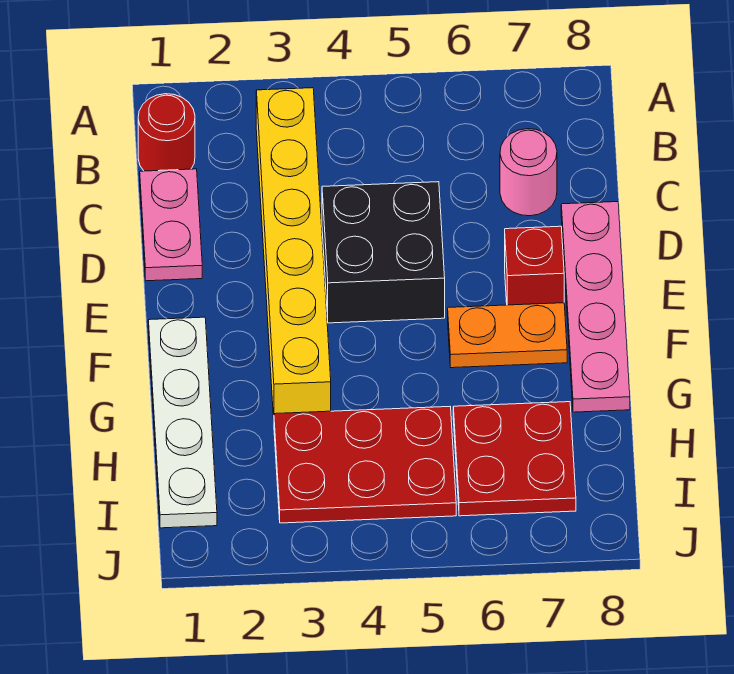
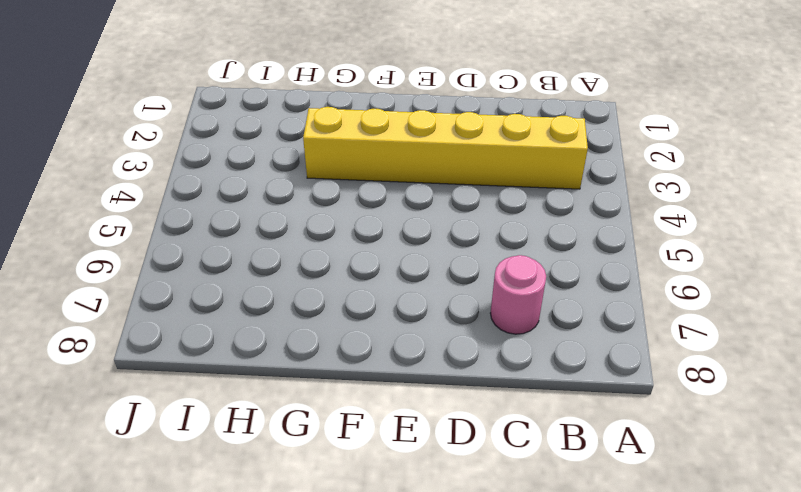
none -> red 1x1 round brick [138,94,195,171]
none -> pink 1x2 plate [140,169,202,281]

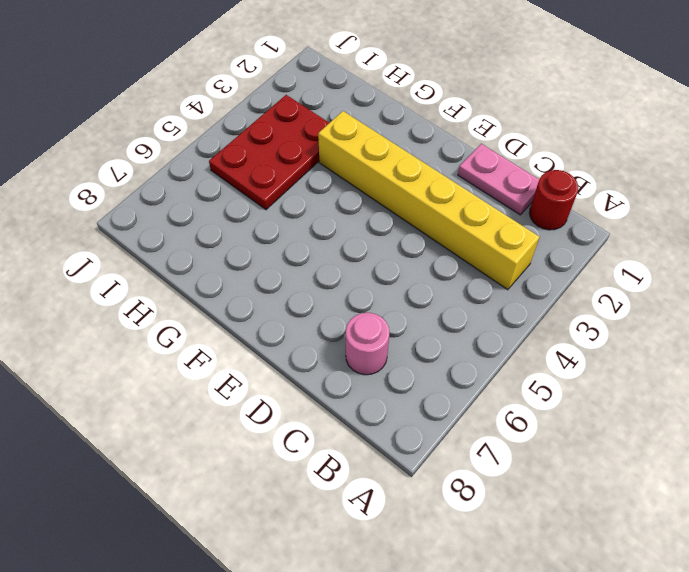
none -> black 2x2 brick [322,182,445,323]
none -> pink 1x4 plate [561,202,630,412]

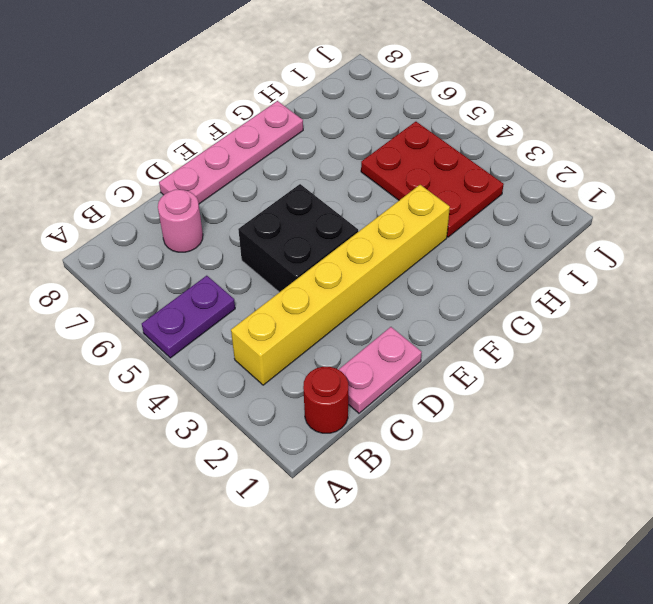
purple 1x2 plate [142,276,235,358] -> none
none -> red 1x1 brick [505,226,564,305]
none -> white 1x4 plate [148,317,217,528]

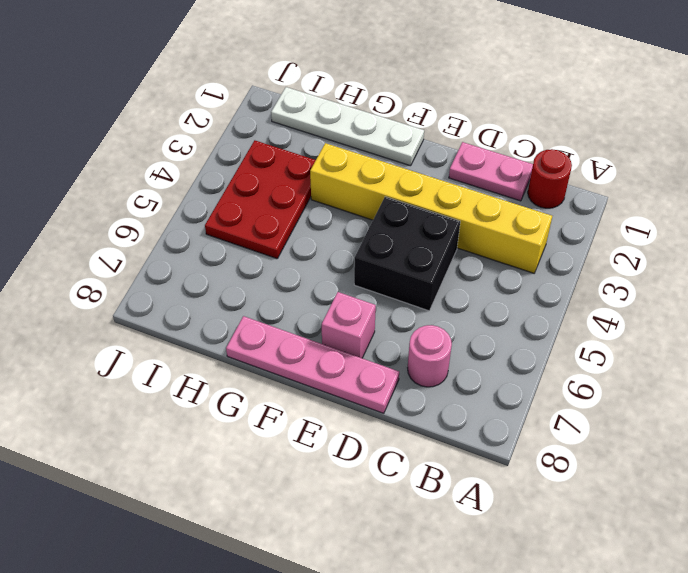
pink 1x1 brick [322,292,376,358] -> red 1x1 brick [505,226,564,305]
none -> orange 1x2 plate [448,303,567,368]
none -> red 2x2 plate [453,402,576,516]

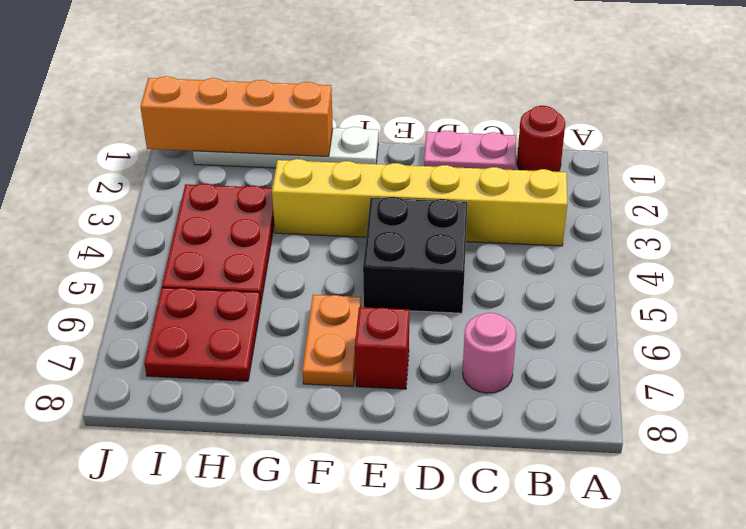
orange 1x4 brick [140,76,333,156] -> none
none -> pink 1x4 plate [561,202,630,412]

